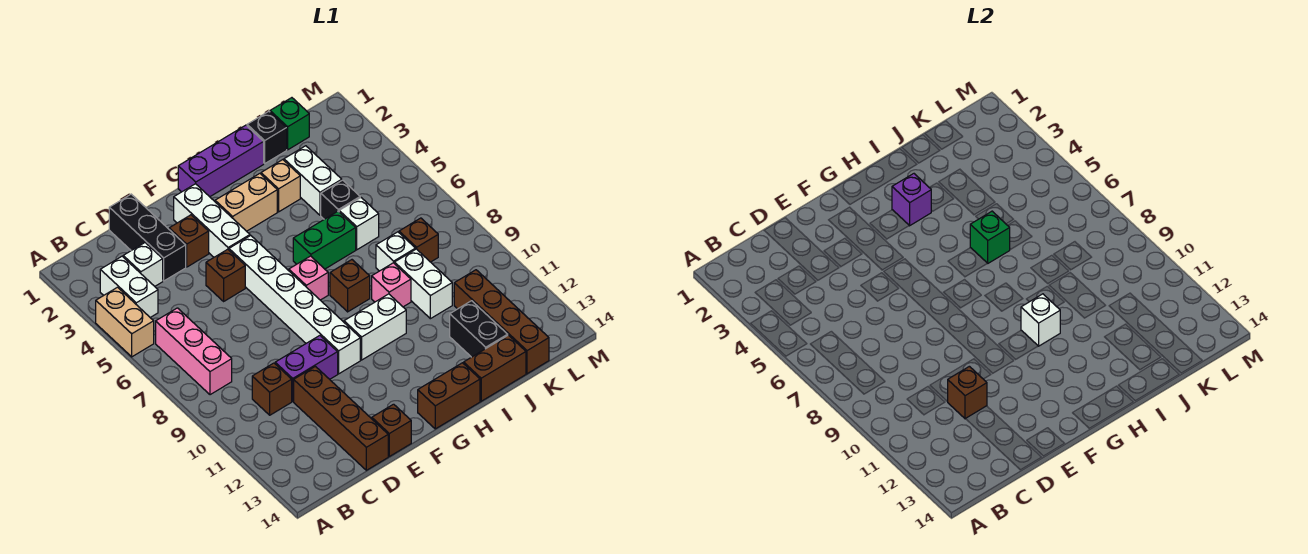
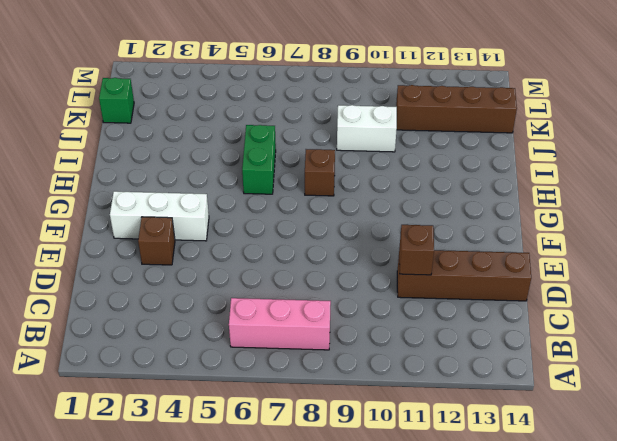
none -> tan 1x2 brick [96,287,154,357]
none -> white 1x2 brick [100,256,158,317]
none -> white 1x1 brick [123,243,163,286]
none -> brown 1x1 brick [252,363,292,415]

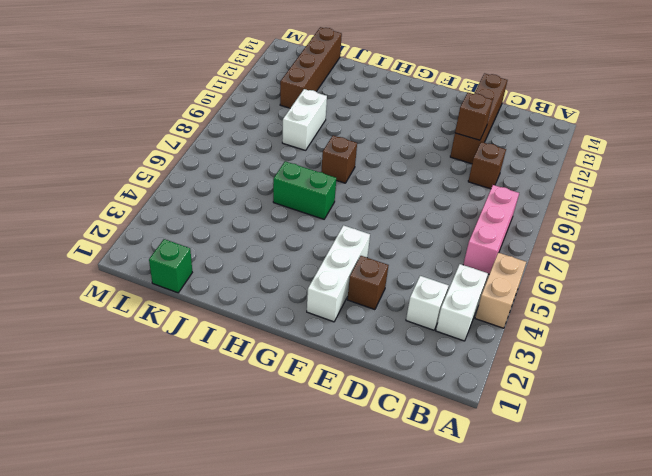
none -> black 1x3 brick [109,194,186,281]
none -> purple 1x2 brick [275,336,338,401]
none -> brown 1x1 brick [206,249,245,301]
none -> brown 1x1 brick [372,404,411,456]

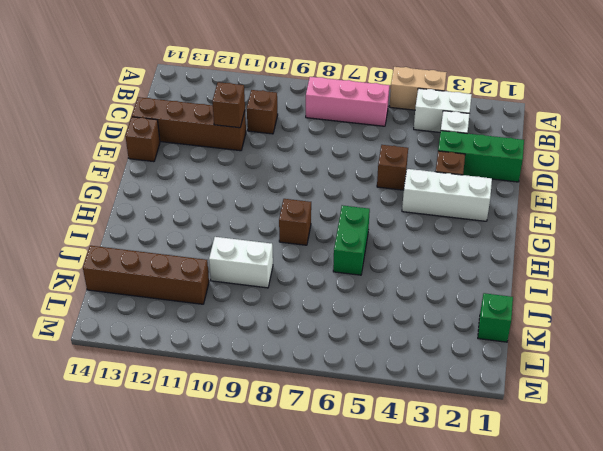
green 1x3 brick [438,131,524,182] -> black 1x3 brick [109,194,186,281]
none -> purple 1x2 brick [275,336,338,401]
none -> white 1x6 brick [229,236,360,374]
none -> purple 1x3 brick [178,125,264,197]
none -> tan 1x2 brick [215,174,277,231]

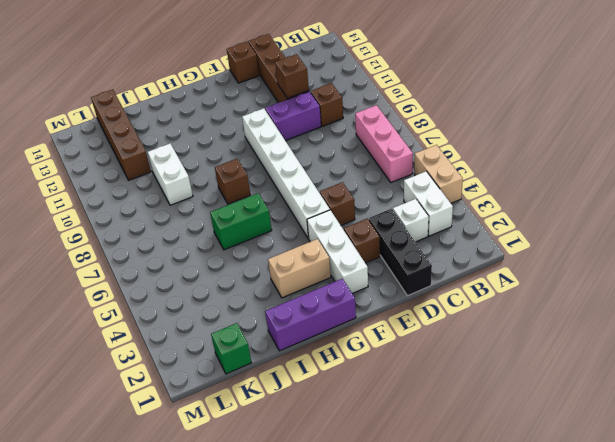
none -> pink 1x1 brick [289,256,328,300]
none -> white 1x2 brick [344,294,406,360]
none -> brown 1x2 brick [418,363,480,429]
none -> tan 1x1 brick [261,160,300,212]

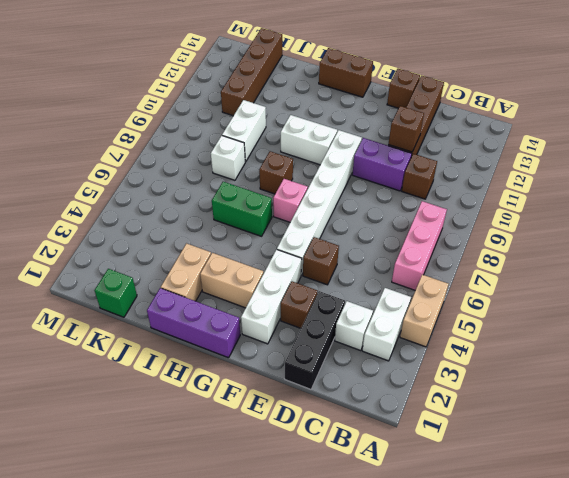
tan 1x2 brick [161,243,211,301] -> tan 1x1 brick [261,160,300,212]
none -> pink 1x1 brick [372,263,411,307]
none -> brown 1x2 brick [464,335,526,401]
none -> black 1x1 brick [247,111,287,163]
none -> white 1x2 brick [284,146,342,215]

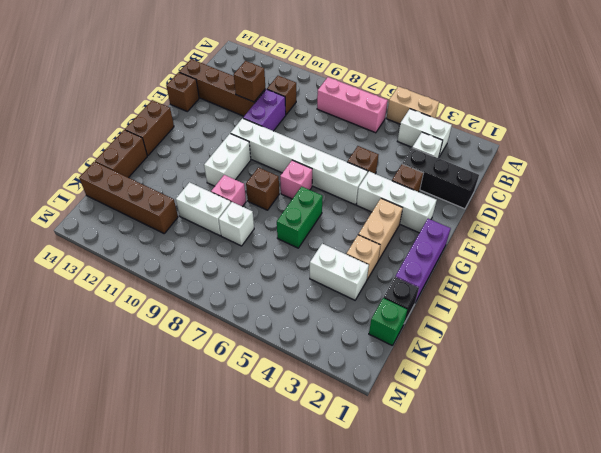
none -> black 1x1 brick [321,180,360,219]
none -> white 1x1 brick [339,198,379,250]
none -> black 1x2 brick [450,301,508,357]
none -> brown 1x1 brick [399,218,438,262]

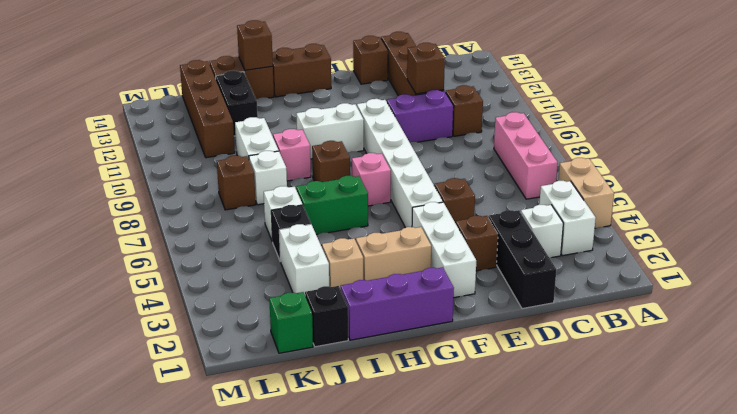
brown 1x1 brick [237,20,273,70] -> none
none -> purple 1x1 brick [892,174,931,226]
none -> white 1x1 brick [1021,294,1060,346]
none -> green 1x1 brick [970,211,1010,263]

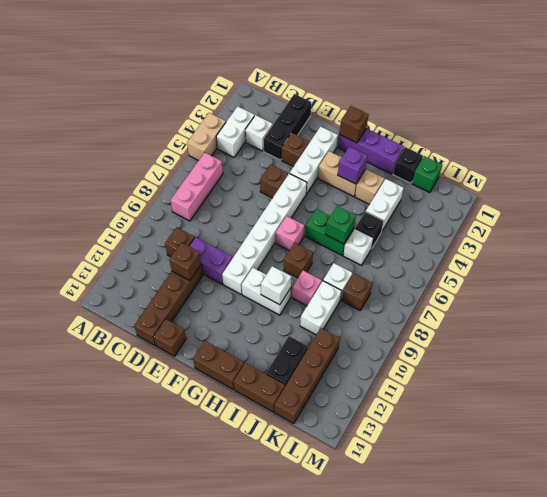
brown 1x1 brick [339,106,369,143] -> none

